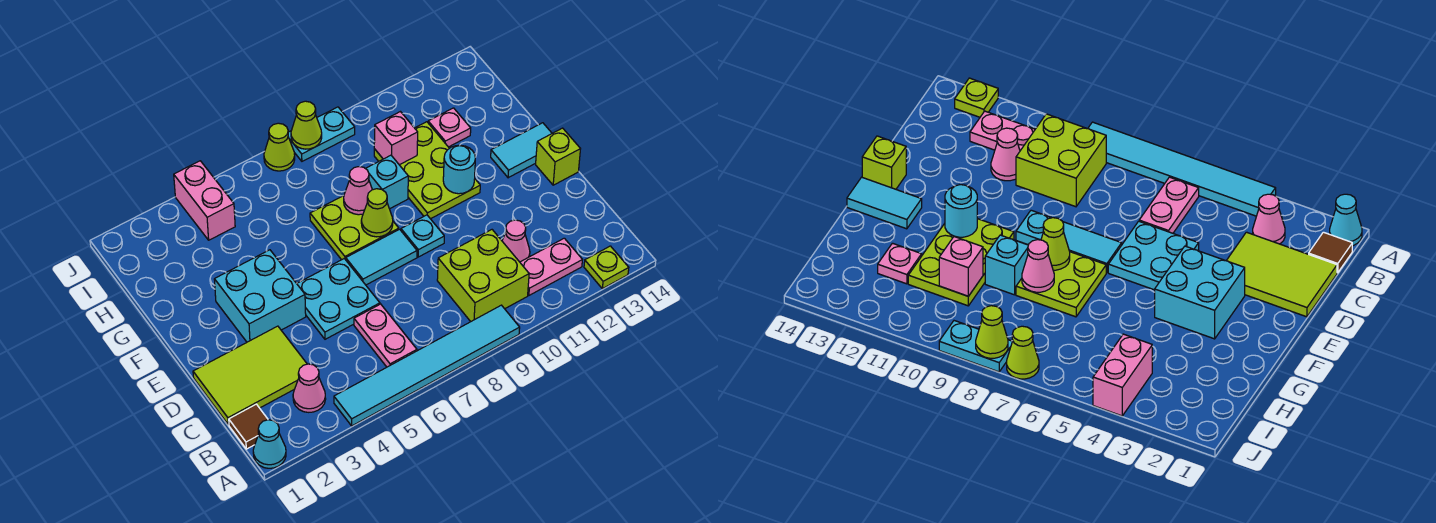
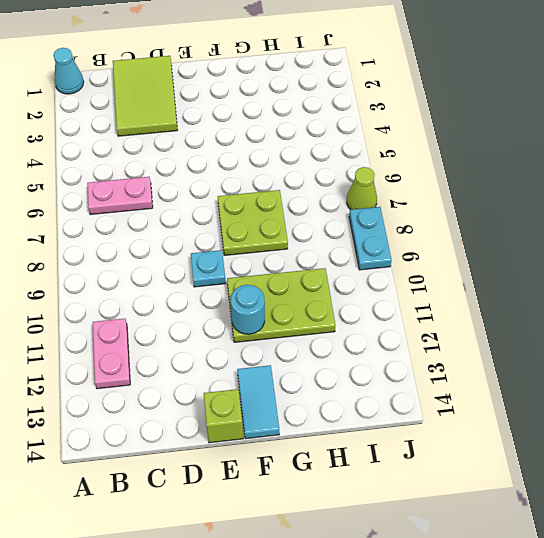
none -> cyan 1x6 tile [334,305,520,426]
none -> lime 1x1 plate [584,246,629,289]
none -> brown 1x1 tile [229,404,268,449]

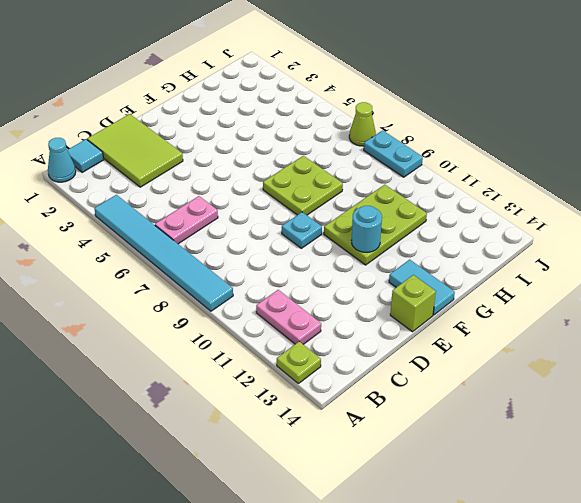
cyan 1x1 tile [68,139,104,172] -> brown 1x1 tile [229,404,268,449]
none -> pink 1x1 cone [293,364,326,412]
none -> lime 2x2 brick [437,230,529,322]
none -> pink 1x1 cone [502,220,530,262]

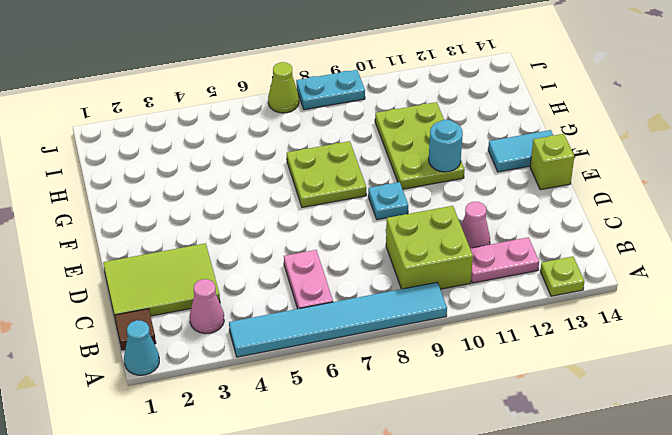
none -> cyan 2x2 plate [297,259,380,339]
none -> cyan 2x2 brick [214,250,306,342]
none -> cyan 1x2 tile [346,229,417,285]

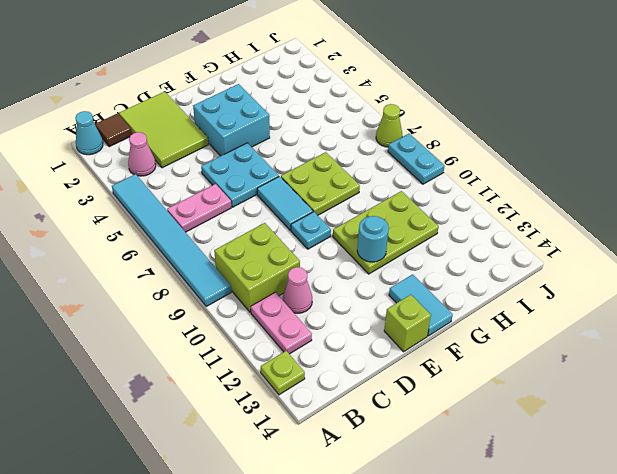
none -> cyan 1x1 brick [365,155,408,209]
none -> pink 1x1 plate [428,108,471,147]
none -> pink 1x2 brick [174,161,235,240]

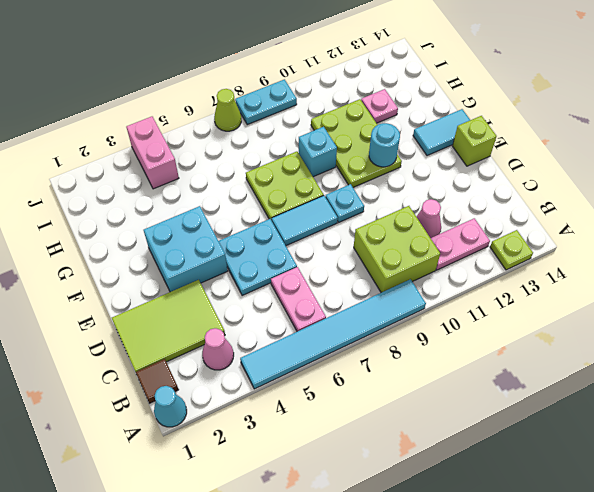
none -> lime 1x1 cone [361,189,393,237]
none -> pink 1x1 cone [344,167,372,215]
none -> pink 1x1 brick [374,112,418,165]

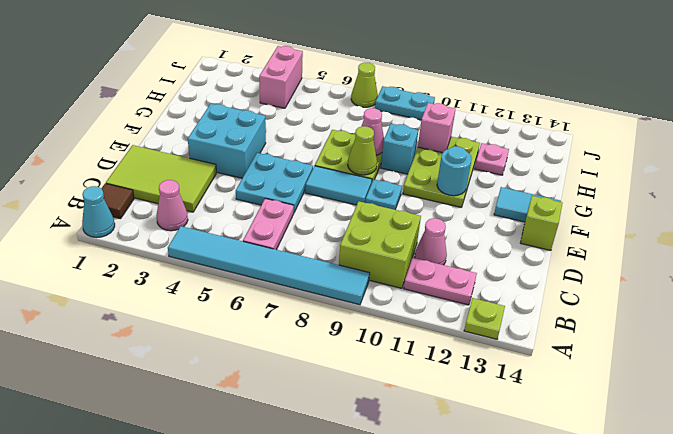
none -> lime 1x1 cone [291,101,322,149]

